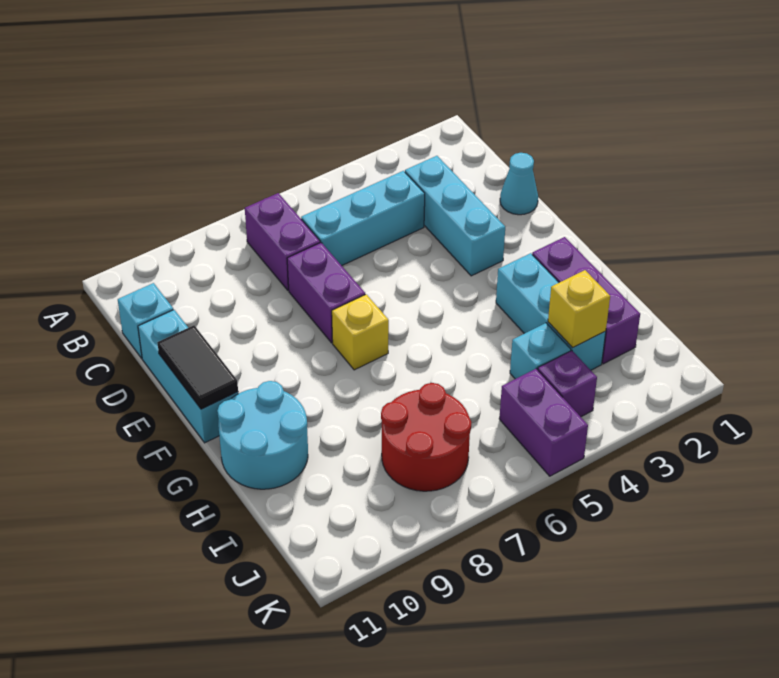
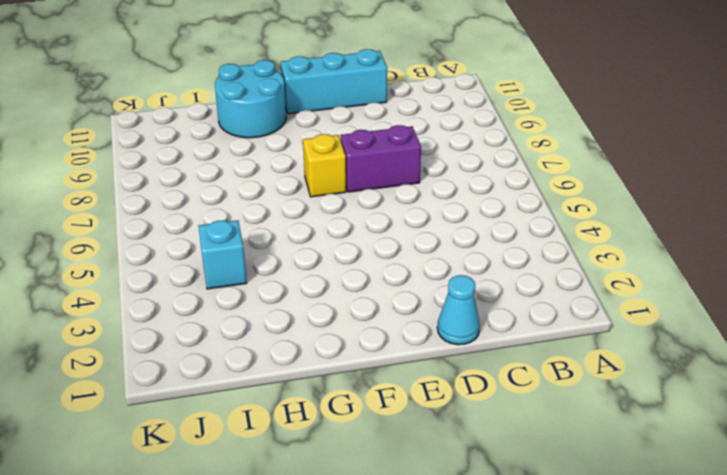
none -> purple 1x2 brick [245,193,320,290]
none -> cyan 1x3 brick [405,156,505,276]
none -> cyan 1x3 brick [301,171,425,266]

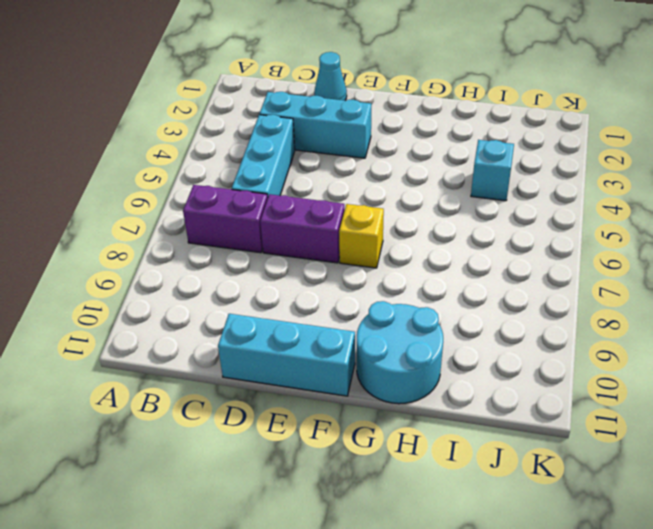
none -> cyan 1x1 brick [118,283,173,358]
none -> purple 1x3 brick [532,237,640,364]
none -> cyan 1x3 brick [496,253,606,370]

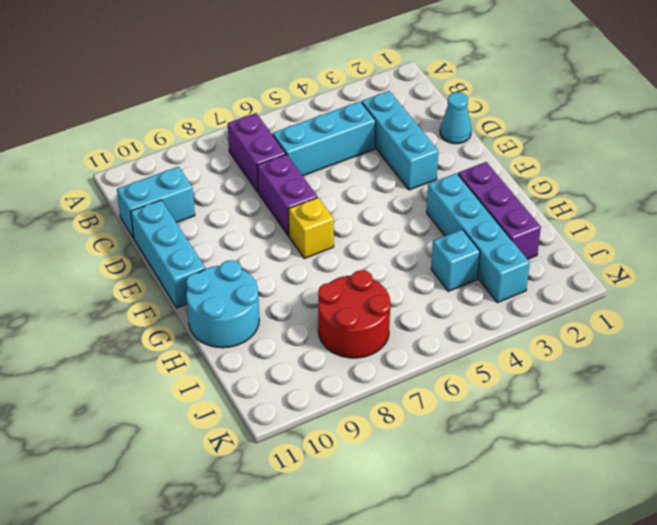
cyan 1x2 brick [117,167,195,238] -> cyan 1x1 brick [118,283,173,358]
cyan 1x4 brick [427,173,530,303] -> cyan 1x3 brick [496,253,606,370]
none -> purple 1x1 brick [538,351,597,417]
none -> purple 1x2 brick [499,369,588,476]
none -> black 1x2 tile [157,325,238,409]

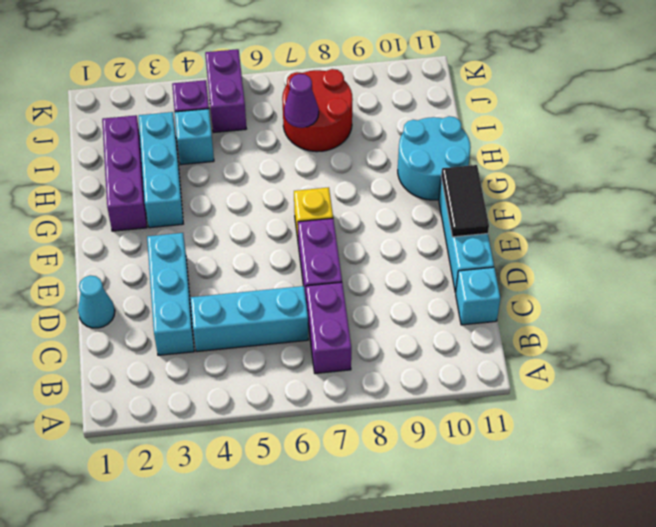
purple 1x1 cone [284,74,319,128] -> none
none -> yellow 1x1 brick [548,270,610,347]

